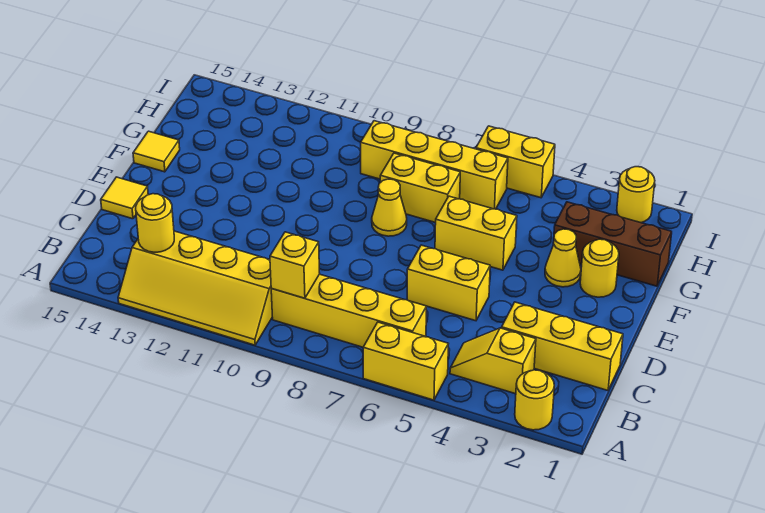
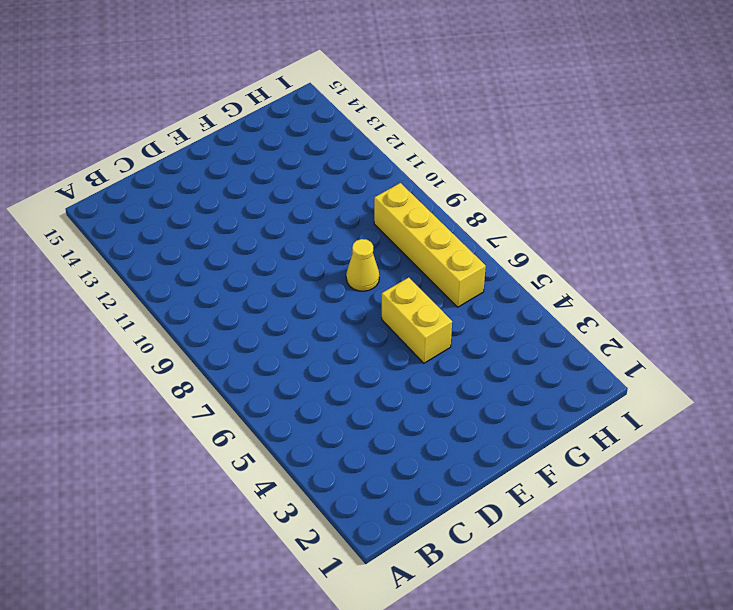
none -> yellow 1x1 round brick [515,370,554,430]
none -> yellow 1x2 brick [363,322,448,400]
none -> yellow 2x4 slope [118,231,272,345]

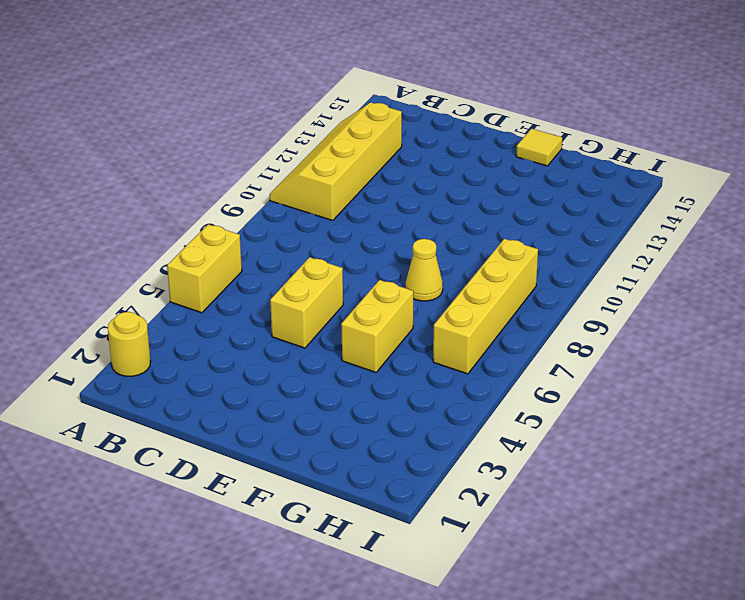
none -> yellow 1x2 slope [450,328,536,394]
none -> yellow 1x4 brick [271,274,426,347]
none -> yellow 1x3 brick [502,302,623,391]

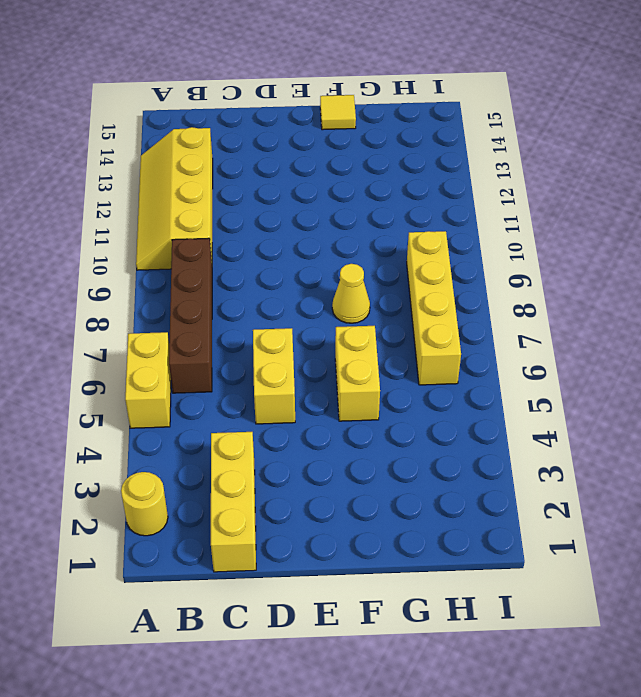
brown 1x4 brick [169,238,212,393] -> yellow 1x4 brick [271,274,426,347]
none -> yellow 1x2 slope [450,328,536,394]
none -> yellow 1x1 tile [101,177,148,219]
none -> yellow 1x1 round brick [580,239,619,297]

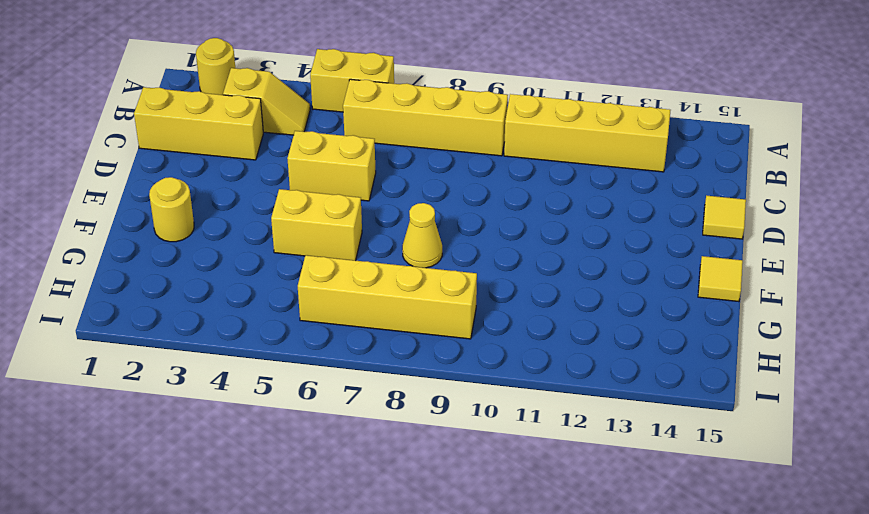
none -> yellow 1x1 cone [545,229,581,287]
none -> brown 1x3 brick [553,202,672,286]
none -> yellow 1x2 brick [380,153,460,223]

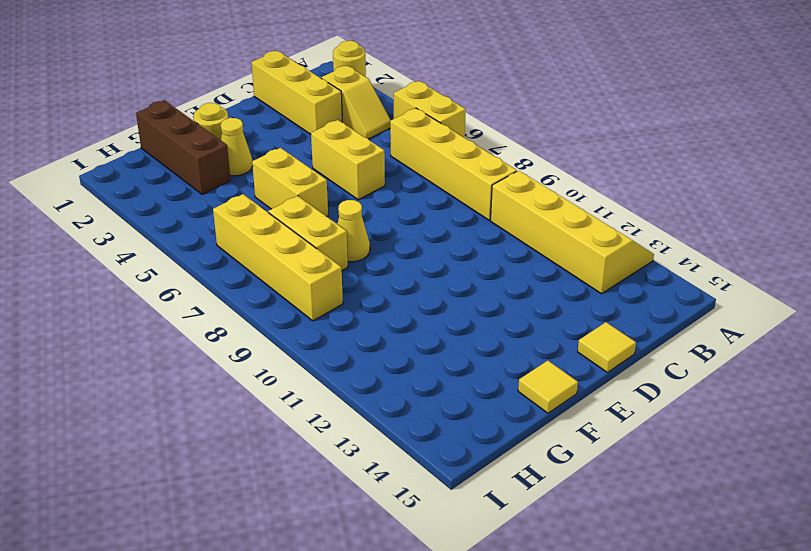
none -> yellow 1x1 round brick [617,167,655,223]
none -> yellow 1x2 brick [476,126,555,198]
none -> yellow 1x1 brick [270,232,320,298]

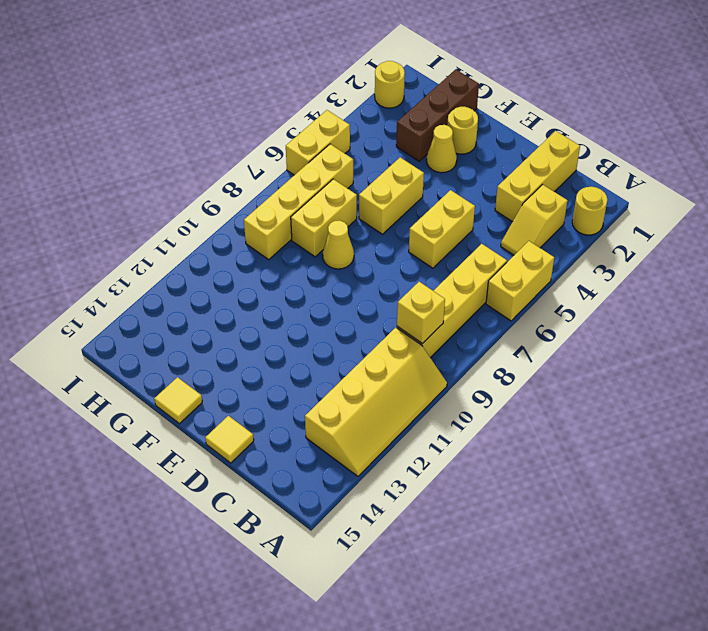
none -> yellow 1x1 round brick [136,194,174,252]

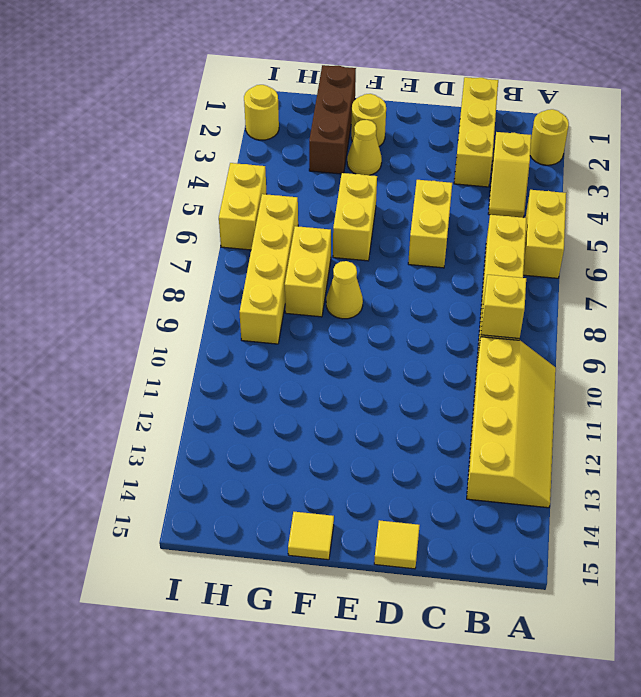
none -> yellow 1x1 round brick [136,194,174,252]

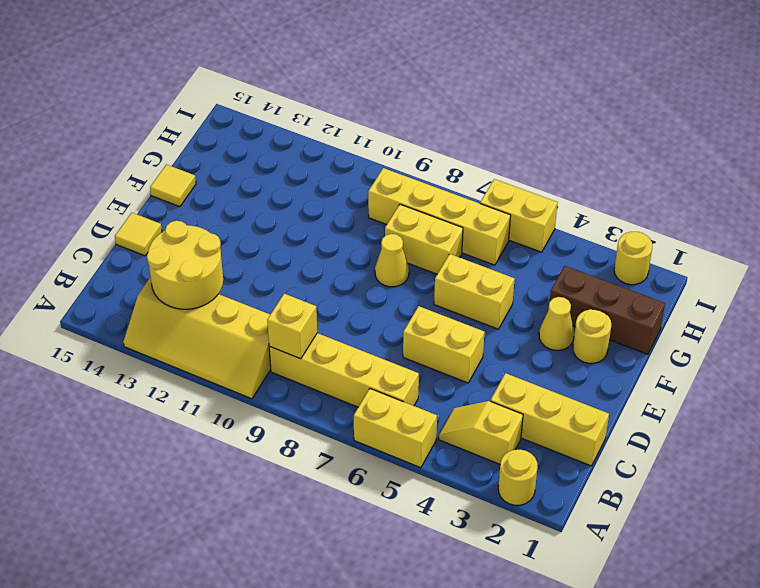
yellow 2x2 round brick [147,221,223,309] -> yellow 1x1 round brick [136,194,174,252]

